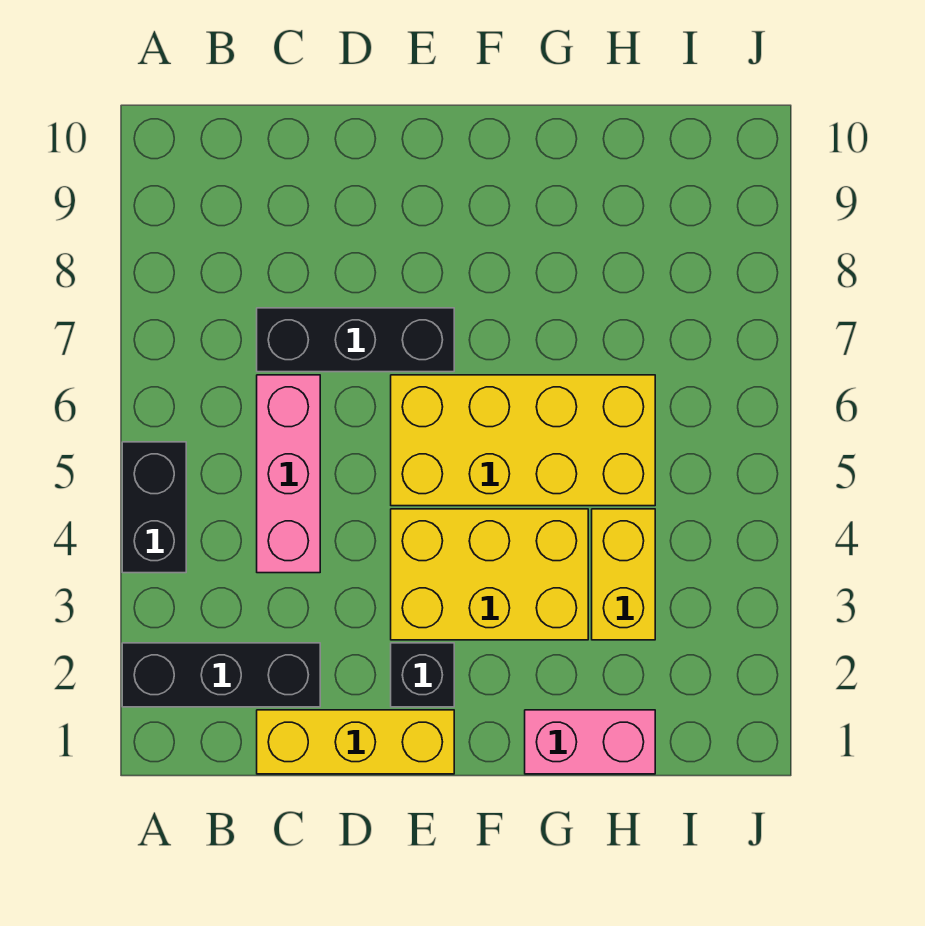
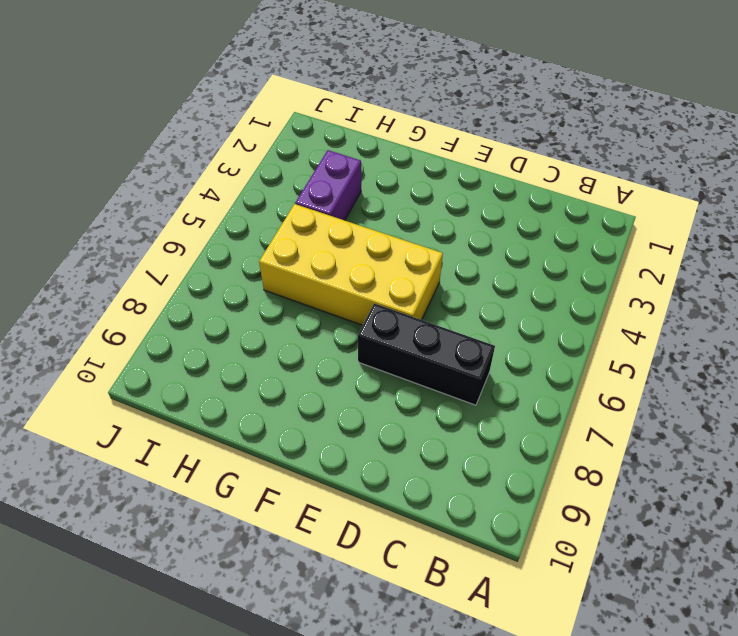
purple 1x2 brick [295,150,361,220] -> yellow 1x2 brick [592,509,655,640]
none -> black 1x3 brick [122,643,320,707]
none -> black 1x2 brick [122,442,186,573]

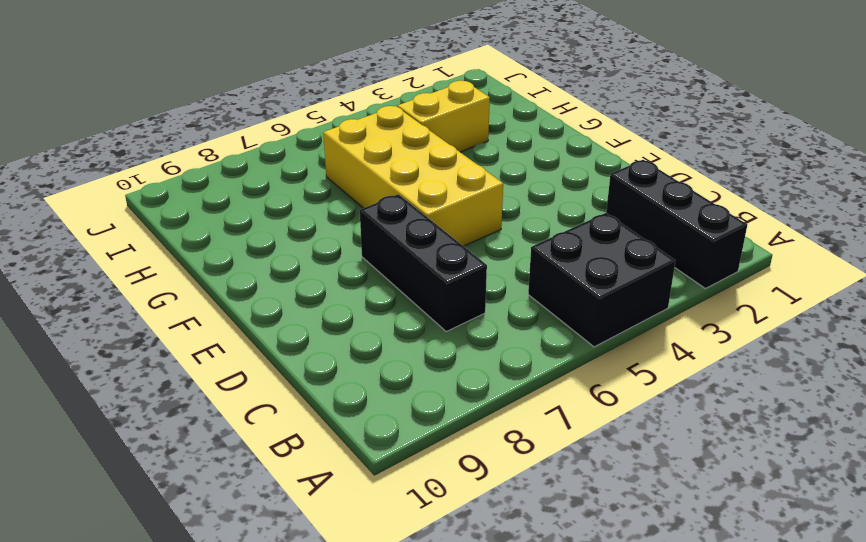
black 2x2 brick [528,213,675,347] -> black 1x2 brick [122,442,186,573]
none -> yellow 1x3 brick [257,710,454,774]
none -> pink 1x3 brick [257,375,320,573]

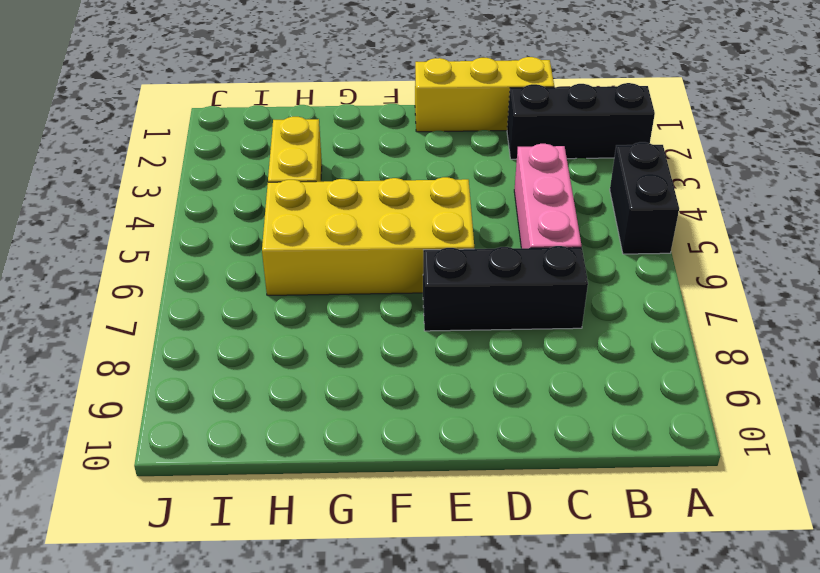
none -> black 1x1 brick [391,643,454,707]
none -> yellow 2x3 brick [391,509,588,640]

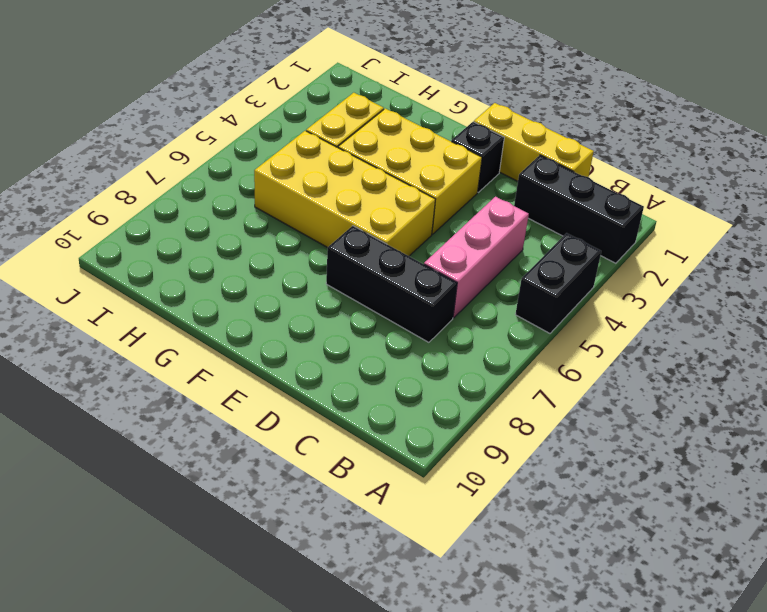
none -> pink 1x2 brick [525,710,655,774]

